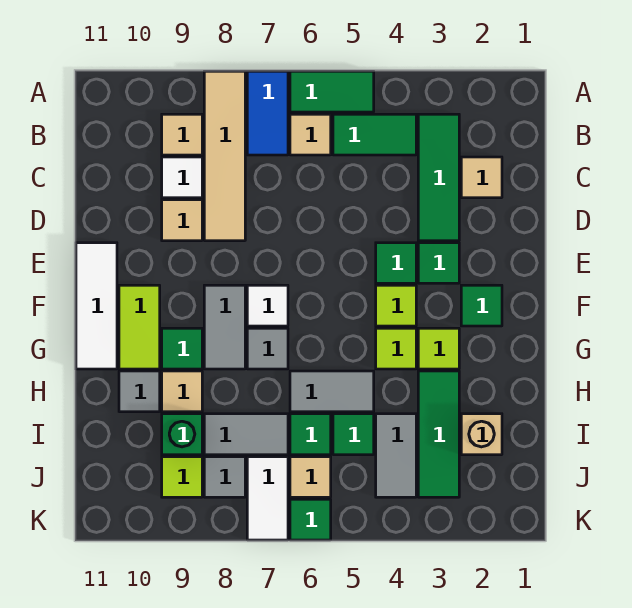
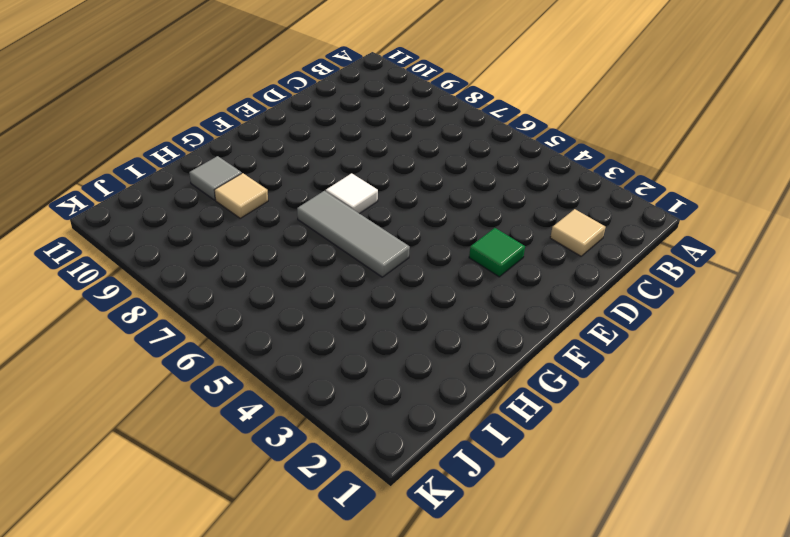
grey 1x3 tile [297,191,410,277] -> grey 1x1 tile [247,328,288,369]
none -> green 1x2 tile [290,71,374,112]
none -> blue 1x2 tile [247,71,288,155]
none -> tan 1x4 tile [204,71,245,241]
none -> green 1x3 tile [418,114,459,241]

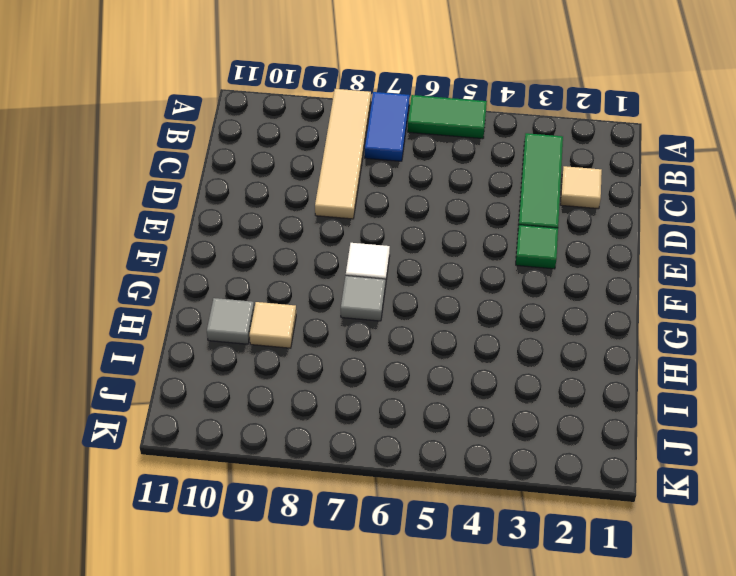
none -> green 1x2 tile [333,114,416,155]
none -> tan 1x1 tile [290,114,331,155]
none -> tan 1x1 tile [162,114,202,155]
none -> white 1x1 tile [162,157,202,198]

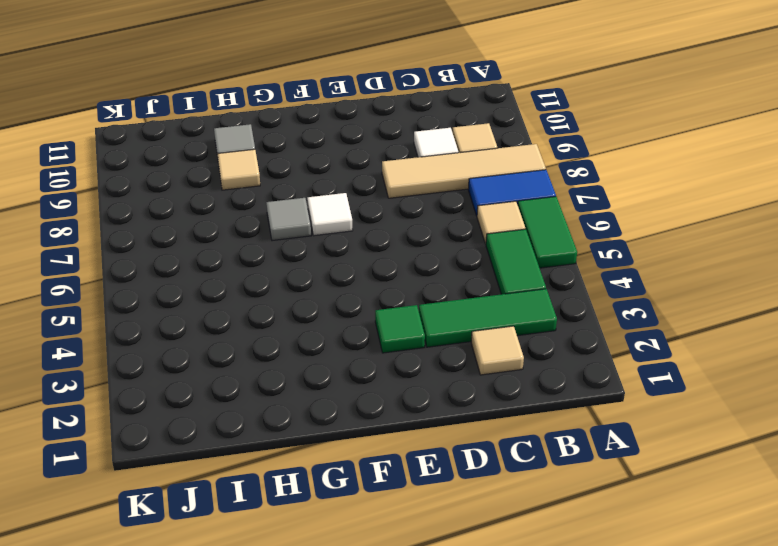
none -> tan 1x1 tile [162,200,202,241]
none -> green 1x1 tile [376,243,416,283]
none -> white 1x3 tile [76,243,117,369]
none -> green 1x1 tile [461,285,502,326]

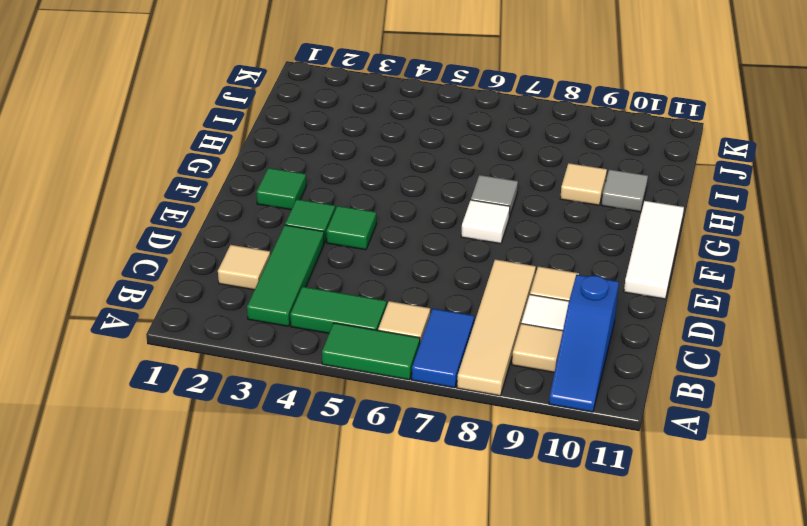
blue 1x3 slope [549,275,619,412] -> none
none -> lime 1x1 tile [376,285,416,326]
none -> grey 1x2 tile [204,285,245,369]
none -> lime 1x2 tile [119,285,160,369]
none -> lime 1x1 tile [418,328,459,369]

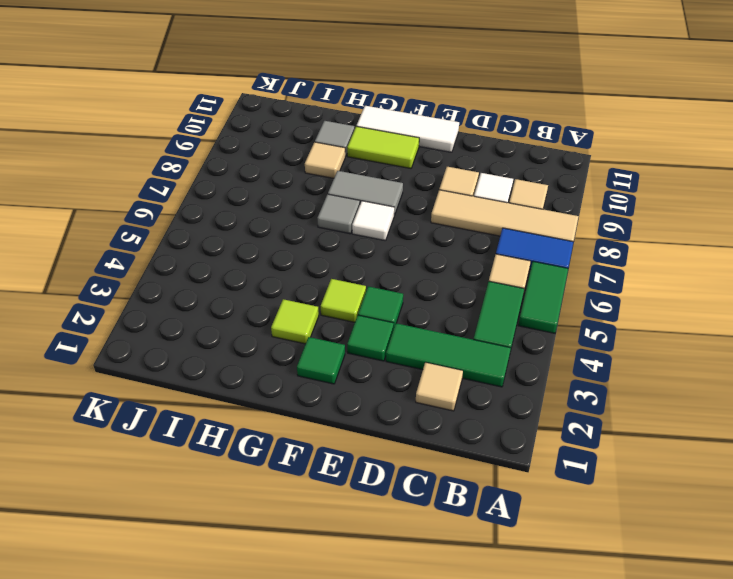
none -> lime 1x1 tile [376,328,416,369]
none -> green 1x1 tile [162,328,202,369]
none -> green 1x3 tile [418,371,459,497]
none -> grey 1x2 tile [290,371,374,412]

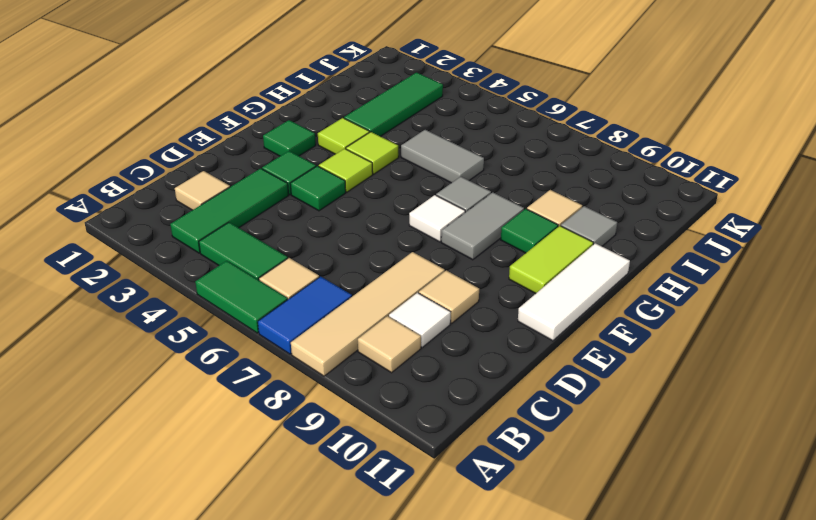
none -> tan 1x1 brick [461,414,502,455]
none -> grey 1x2 tile [376,414,416,497]
none -> green 1x1 tile [333,414,374,455]
none -> green 1x1 tile [290,414,331,455]

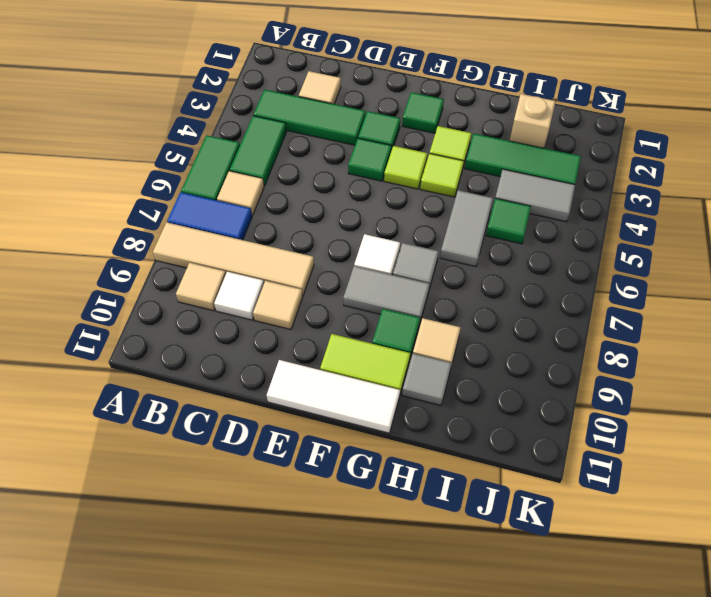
none -> green 1x1 tile [290,414,331,455]
none -> grey 1x2 tile [204,414,288,455]
none -> green 1x1 brick [162,414,202,455]
none -> tan 1x1 tile [290,457,331,497]

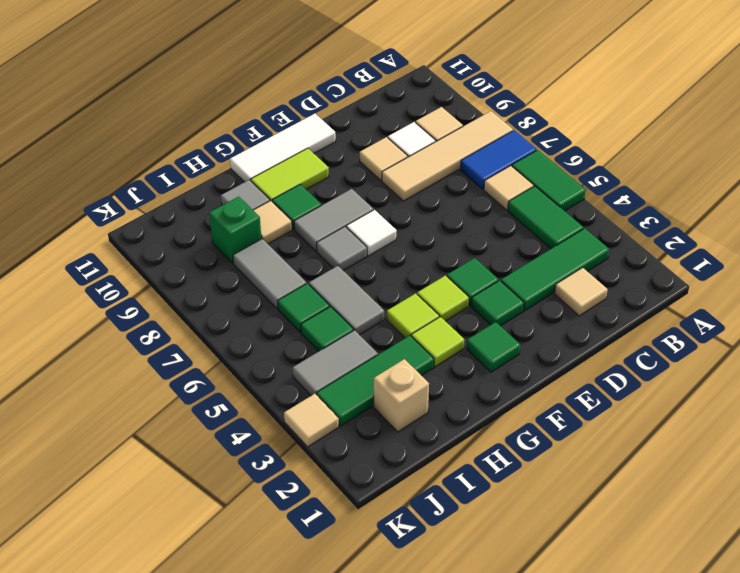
tan 1x1 tile [284,394,339,447] -> tan 1x1 tile moved to [290,457,331,497]
none -> white 1x2 tile [247,457,288,540]
none -> grey 1x1 tile [204,457,245,497]
none -> lime 1x1 tile [162,457,202,497]
none -> green 1x1 tile [290,499,331,540]

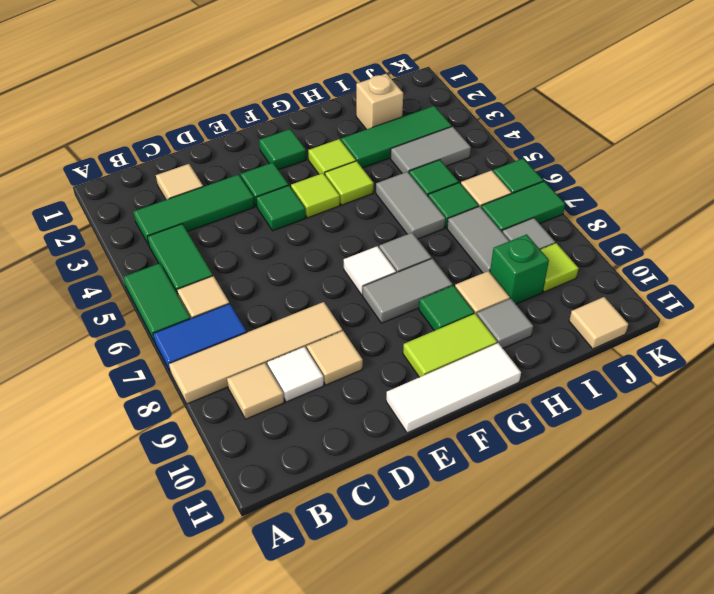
green 1x2 tile [481,181,565,232] -> white 1x2 tile [247,457,288,540]
tan 1x1 tile [569,297,628,349] -> none

